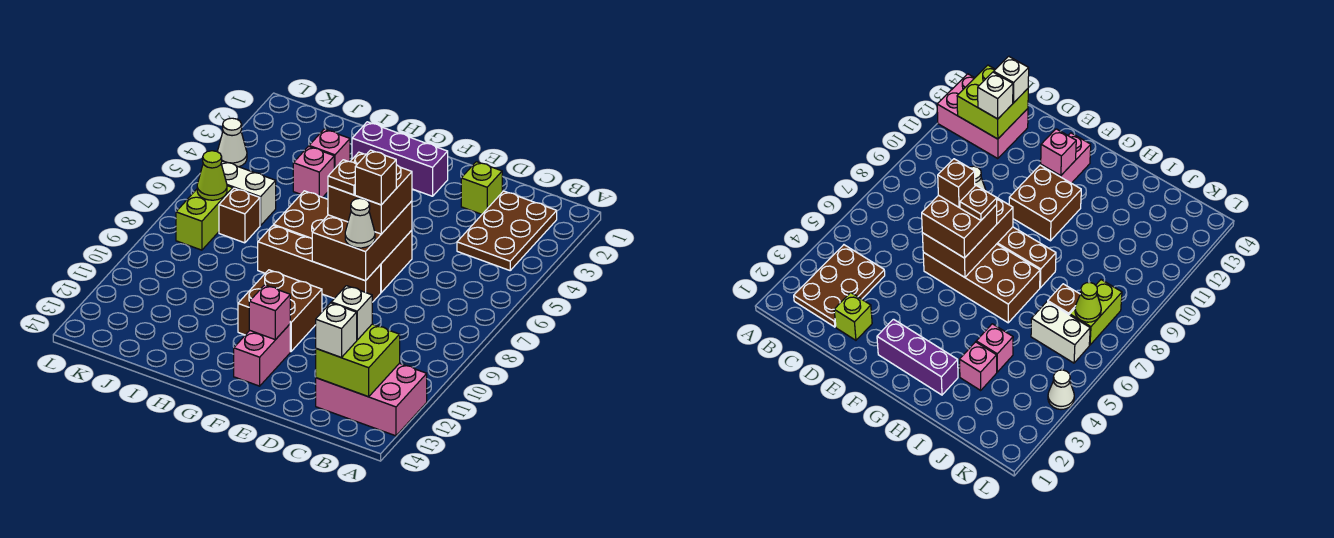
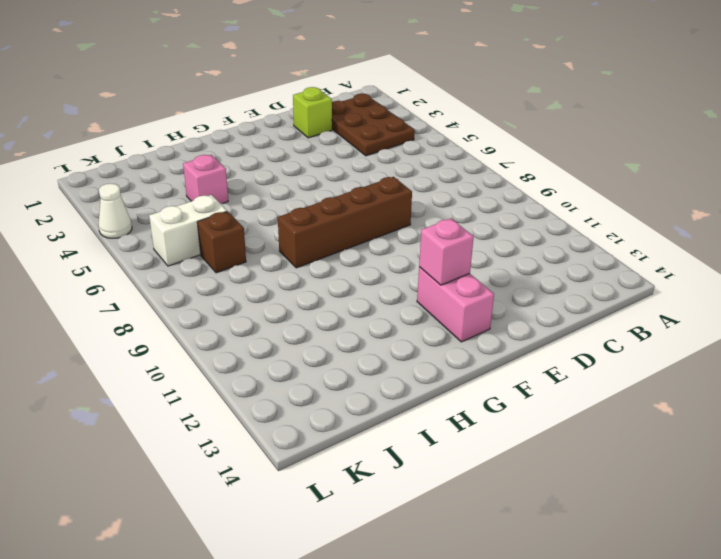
none -> pink 2x3 brick [316,363,427,436]
none -> brown 2x4 brick [274,191,412,292]
none -> purple 1x3 brick [352,122,448,196]

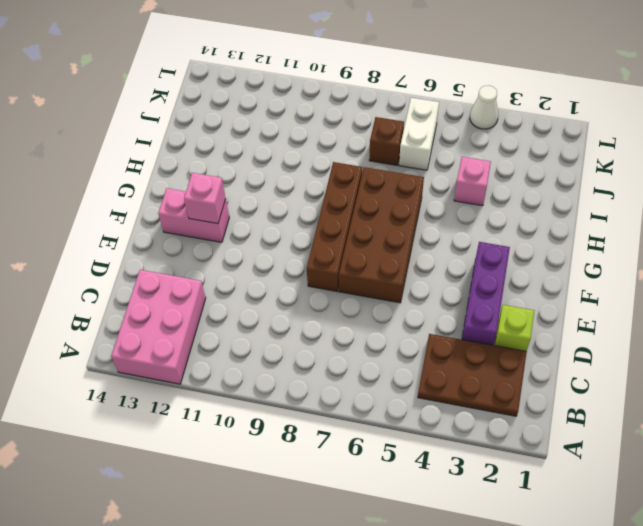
purple 1x3 brick [462,242,510,345] -> purple 1x3 brick moved to [352,122,448,196]
none -> brown 2x2 brick [238,270,322,352]
none -> pink 1x1 brick [309,129,350,169]
none -> lime 1x2 brick [176,186,233,250]

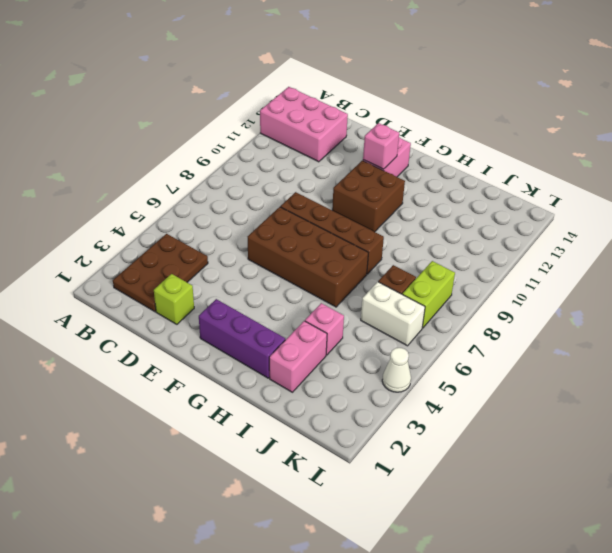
pink 1x2 brick [269,321,327,392] -> pink 1x1 brick [309,129,350,169]
none -> lime 2x2 brick [316,324,400,397]
none -> brown 2x3 brick [312,201,412,281]
none -> lime 1x1 cone [197,151,227,200]

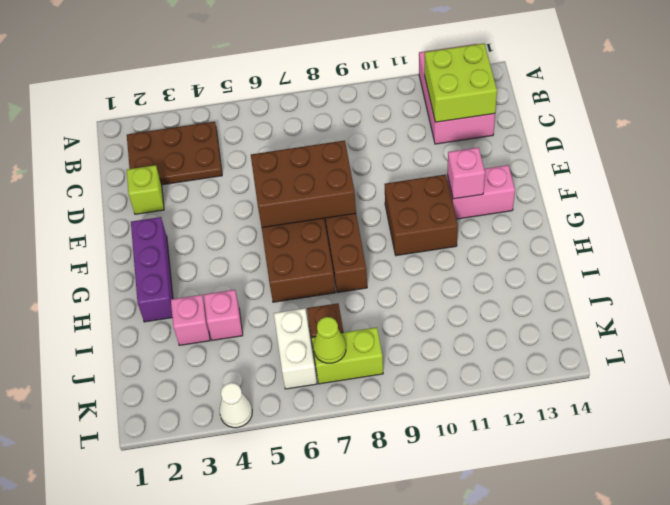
none -> white 1x1 brick [331,286,372,340]
none -> white 1x1 brick [316,303,357,357]
none -> brown 2x2 brick [328,152,412,234]

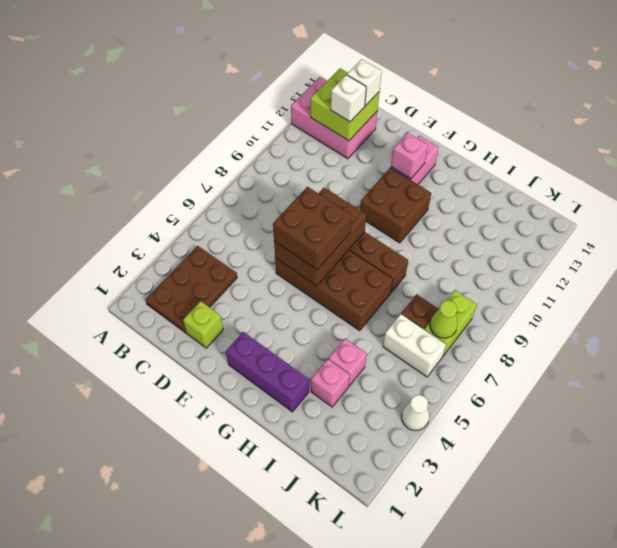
none -> white 1x1 cone [345,198,375,248]
none -> brown 1x1 brick [355,150,396,205]
none -> brown 1x1 plate [328,160,357,195]

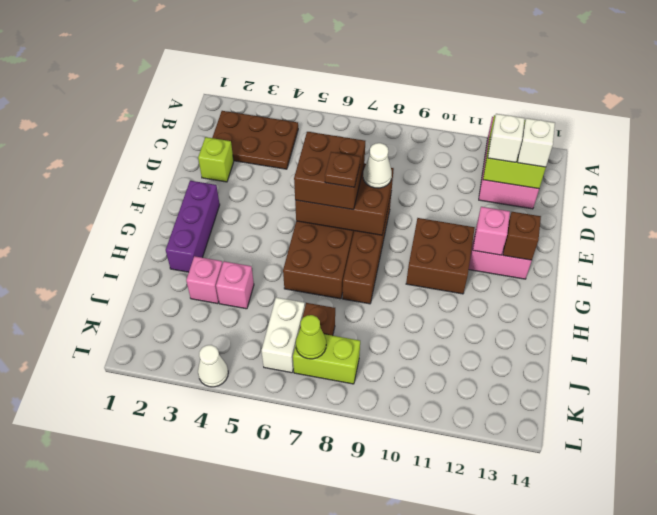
brown 1x1 brick [503,212,541,260] -> brown 1x1 brick moved to [355,150,396,205]

